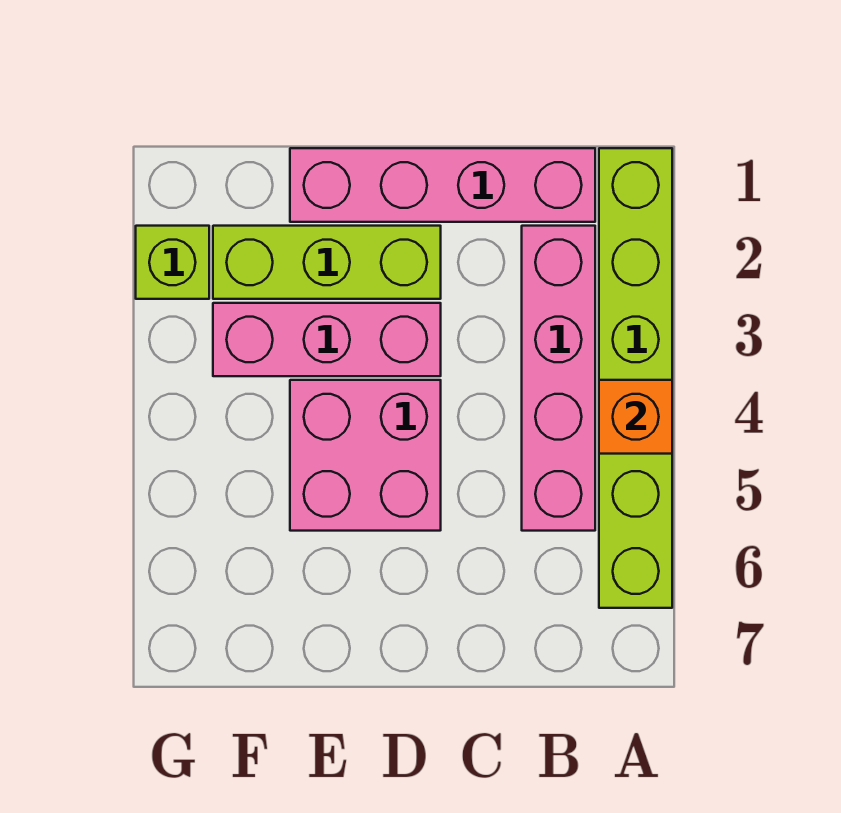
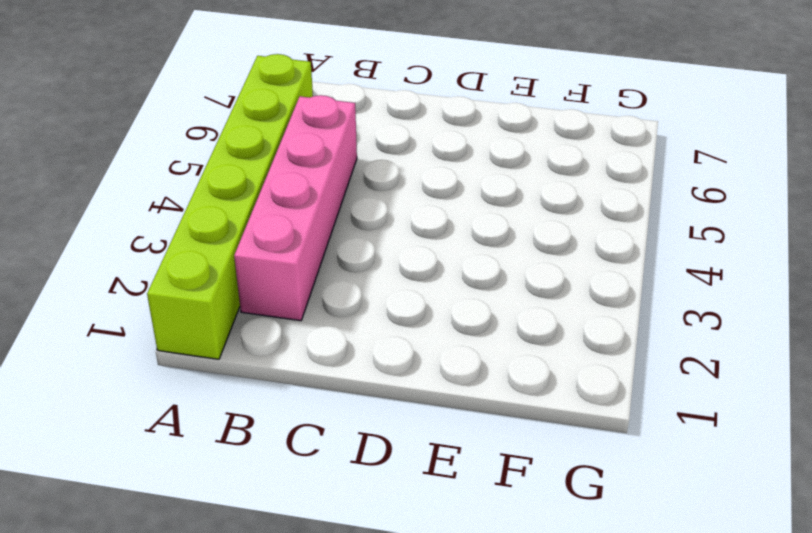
none -> pink 1x4 brick [290,148,595,222]
none -> lime 1x3 brick [213,226,441,299]

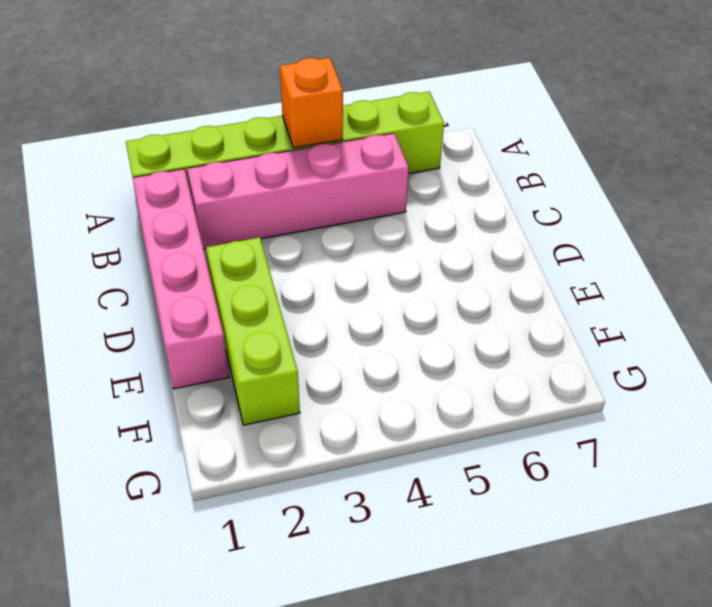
none -> pink 1x3 brick [213,303,441,376]
none -> pink 2x2 brick [290,380,441,531]

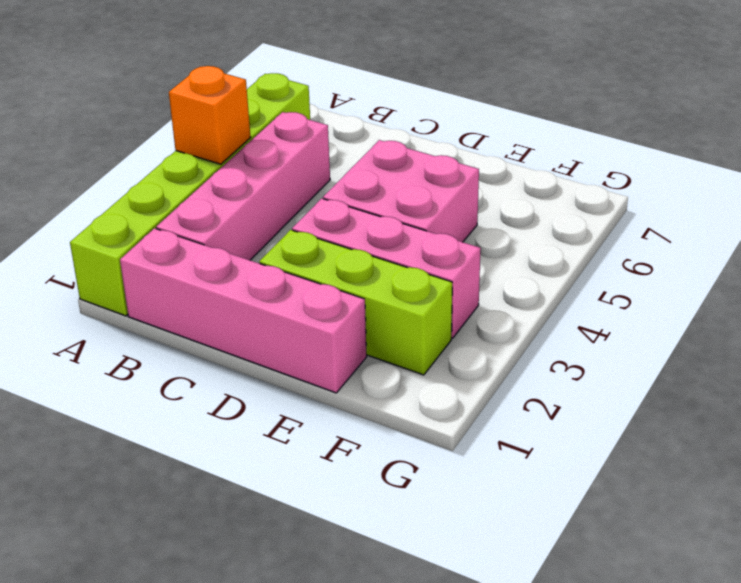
none -> lime 1x1 brick [136,226,209,299]

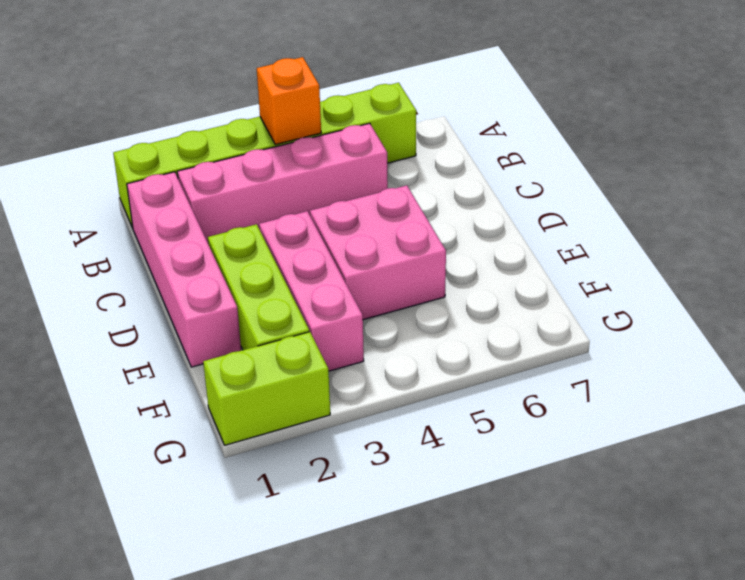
lime 1x2 brick [203,332,330,445] -> lime 1x1 brick [136,226,209,299]

